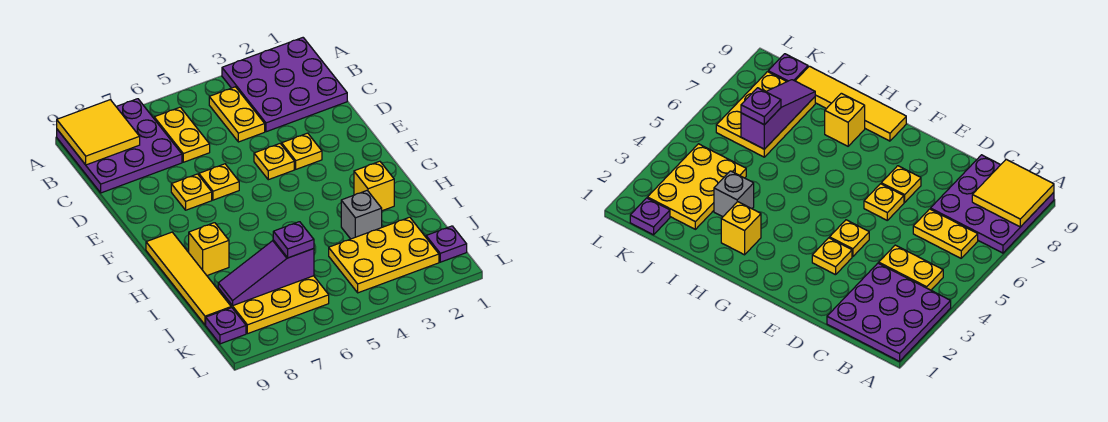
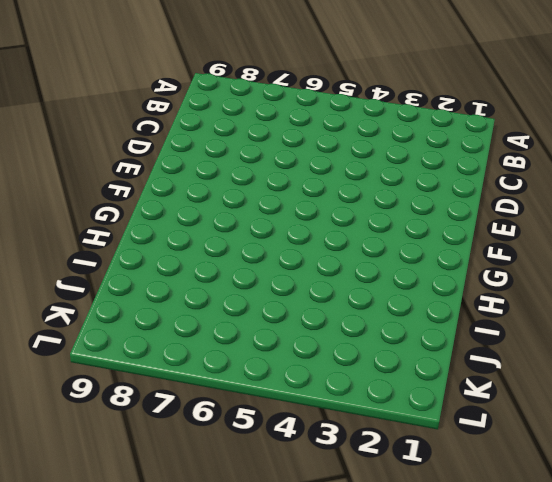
none -> purple 3x3 plate [222,38,347,132]
none -> purple 3x3 plate [57,99,182,193]
none -> yellow 1x2 plate [209,87,265,142]

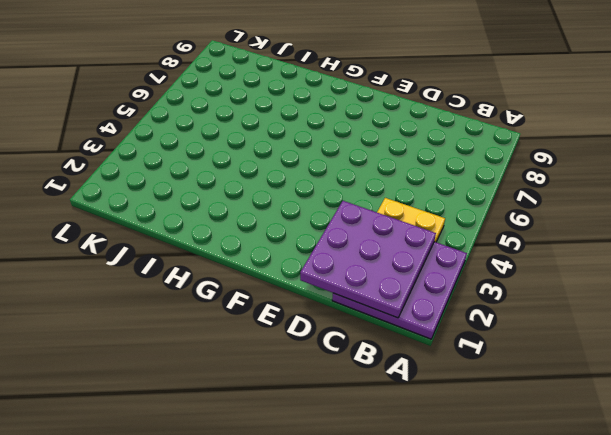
purple 3x3 plate [300,201,436,318] -> purple 3x3 plate moved to [57,99,182,193]
none -> yellow 1x2 plate [154,107,210,162]
none -> yellow 1x1 plate [282,133,322,169]
none -> yellow 1x1 plate [254,144,294,180]

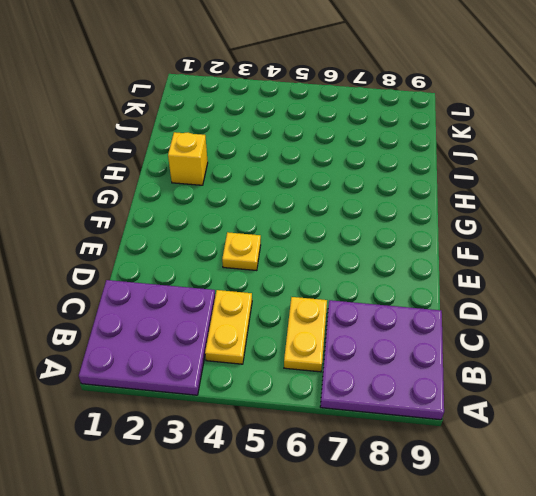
none -> yellow 1x1 plate [282,133,322,169]
none -> yellow 1x1 plate [199,164,239,200]
none -> yellow 1x1 plate [171,174,212,210]

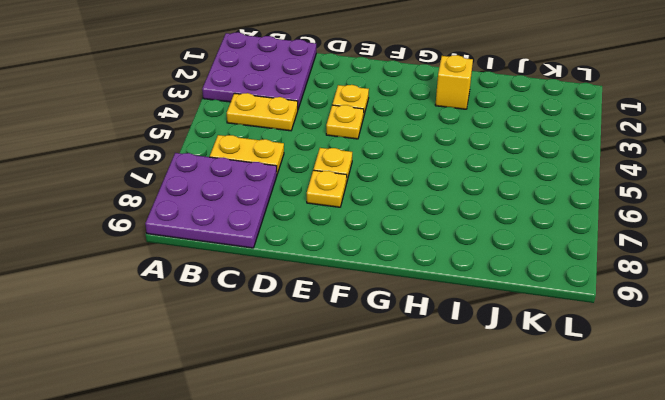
none -> yellow 1x4 tile [146,232,231,325]
none -> yellow 1x1 brick [189,223,229,275]
none -> grey 1x1 brick [341,190,382,239]

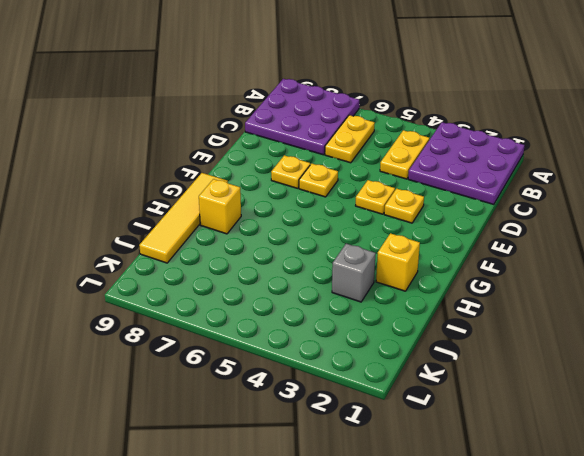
none -> yellow 2x3 plate [329,217,439,293]
none -> yellow 2x3 plate [218,276,329,334]
none -> purple 1x1 plate [426,226,467,262]

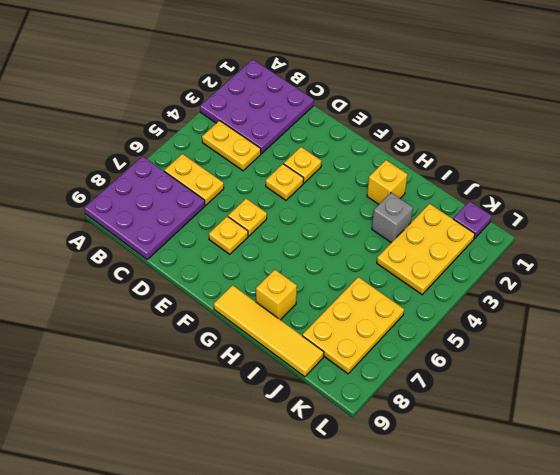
none -> purple 1x1 plate [206,308,246,344]
none -> yellow 2x2 tile [57,100,140,165]
none -> purple 1x3 slope [218,240,314,306]

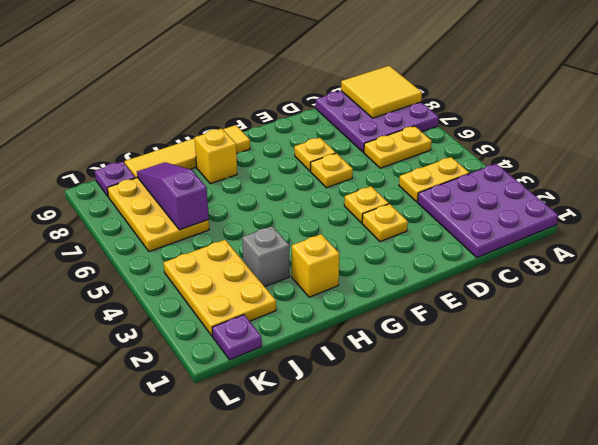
none -> purple 1x1 plate [273,222,314,258]

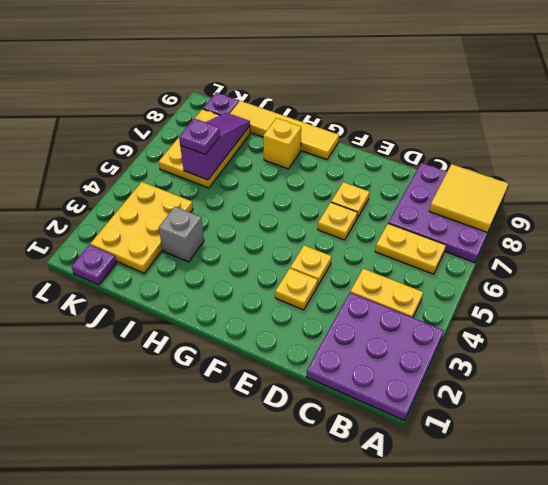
none -> yellow 1x1 brick [354,161,394,211]

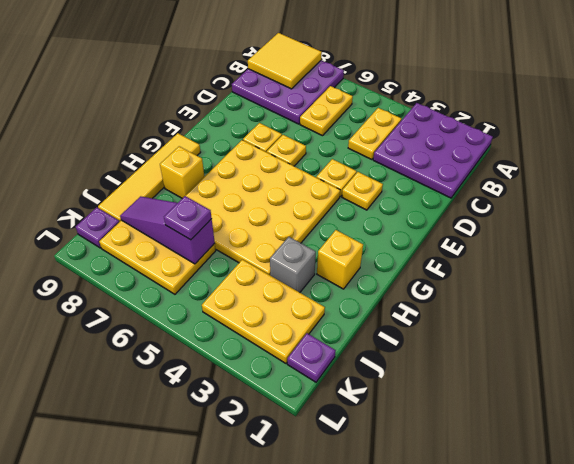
yellow 4x4 plate [185,140,340,275] -> none

